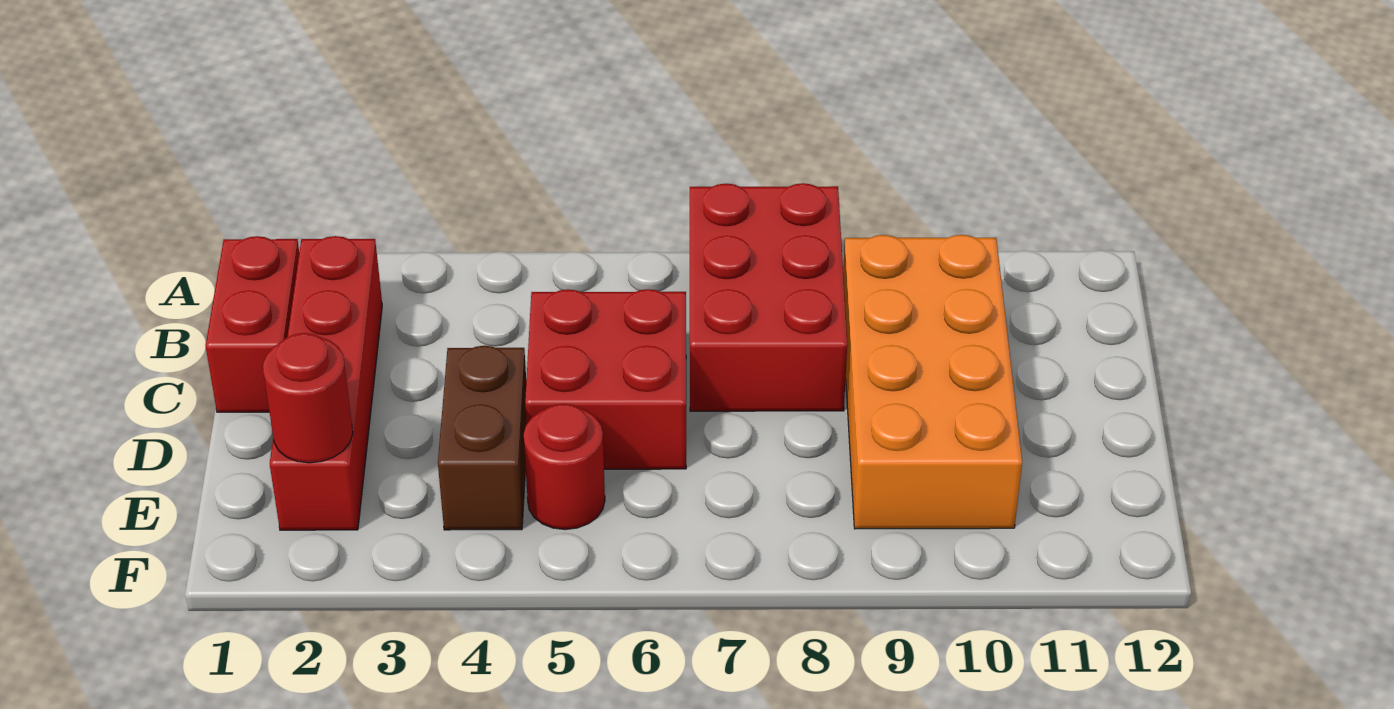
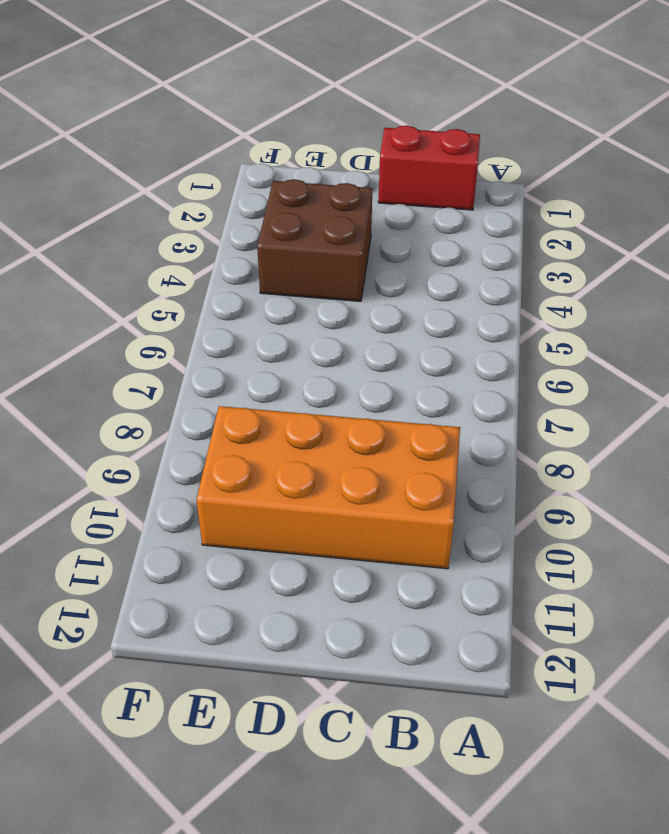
brown 2x2 brick [257,179,373,301] -> brown 1x2 brick [438,346,526,530]
none -> red 2x3 brick [690,183,847,411]
none -> red 1x4 brick [270,236,382,530]

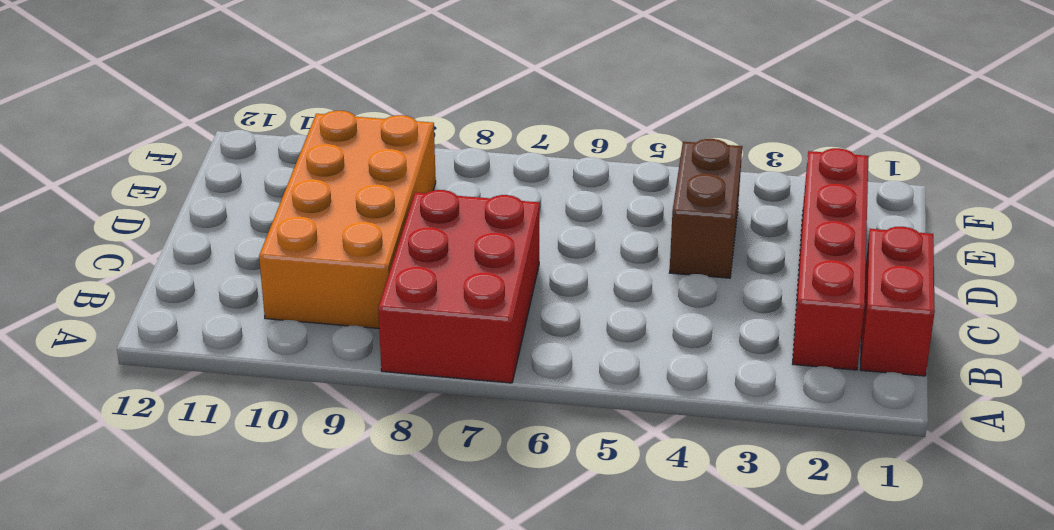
none -> red 2x2 brick [525,289,686,469]
none -> red 1x1 round brick [524,404,605,530]

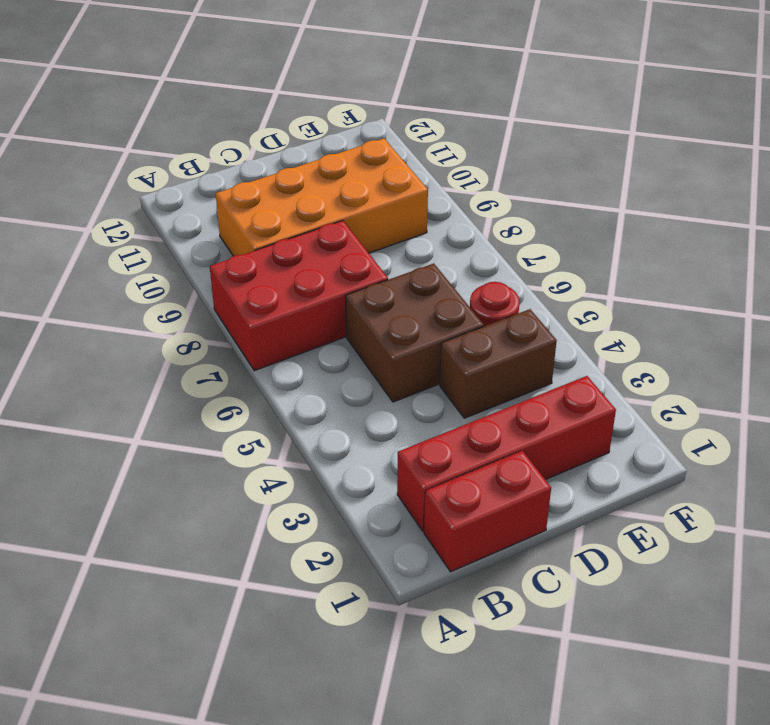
brown 2x2 brick [346,263,484,402] -> red 2x2 brick [525,289,686,469]
none -> red 1x1 round brick [263,333,353,463]

